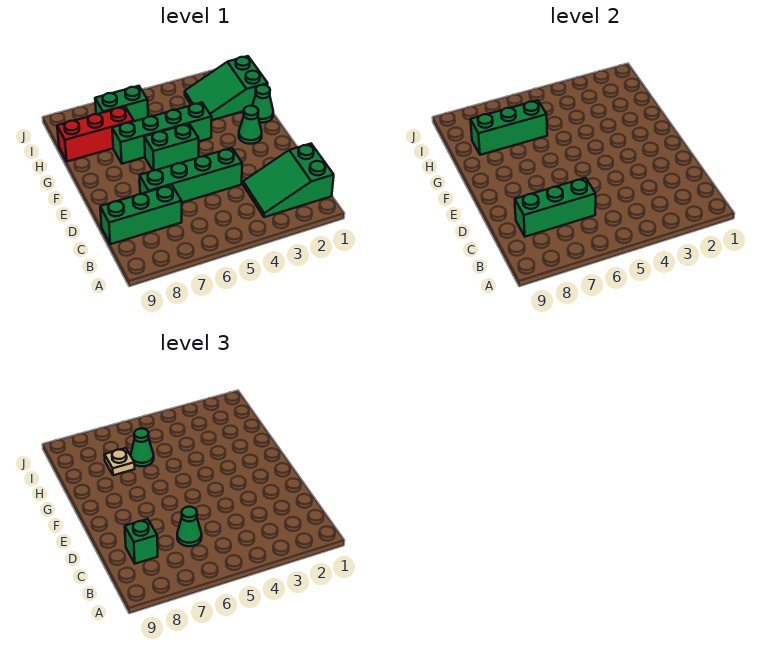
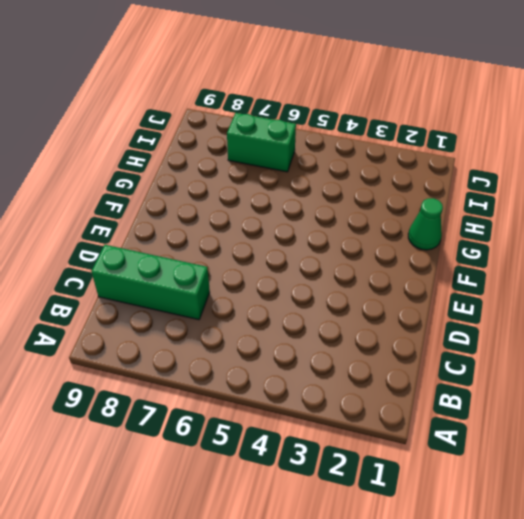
none -> green 2x3 slope [243,144,334,217]
none -> green 1x4 brick [140,148,242,202]
none -> green 1x1 cone [239,106,262,144]

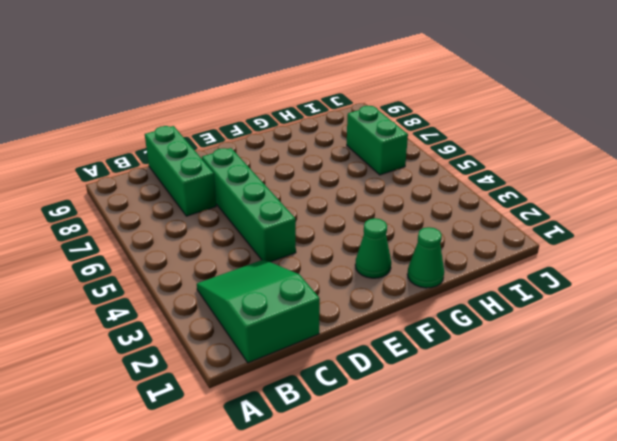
none -> green 1x2 brick [144,124,199,170]
none -> green 1x4 brick [112,102,212,164]
none -> green 2x3 slope [185,56,268,120]

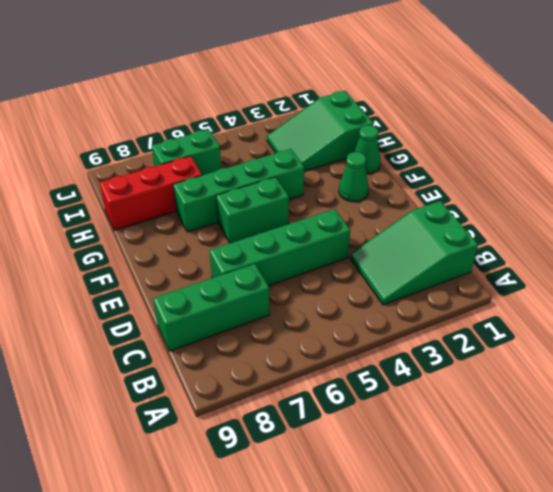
none -> green 1x3 brick [515,178,596,237]
none -> green 1x3 brick [470,100,547,155]
none -> green 1x1 cone [177,507,202,546]

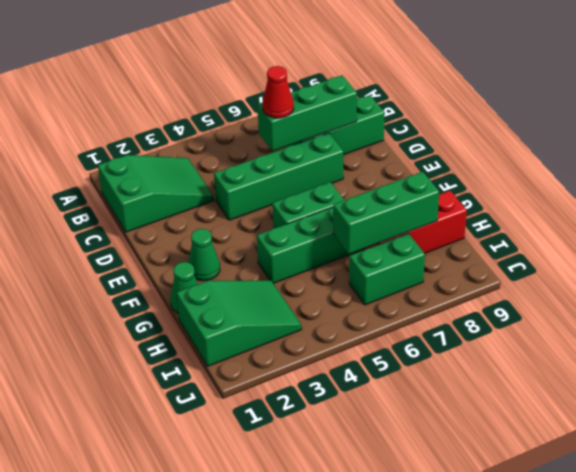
red 1x1 cone [263,66,294,118] -> green 1x1 cone [177,507,202,546]
none -> green 1x1 brick [125,519,158,564]
none -> green 1x1 cone [131,428,154,466]
none -> tan 1x1 plate [104,448,135,475]

